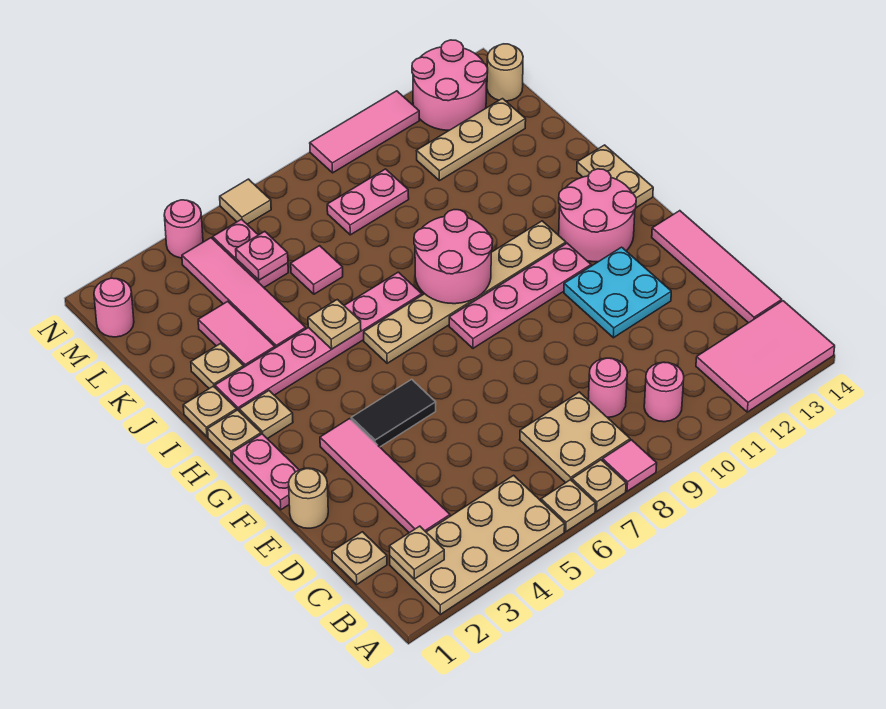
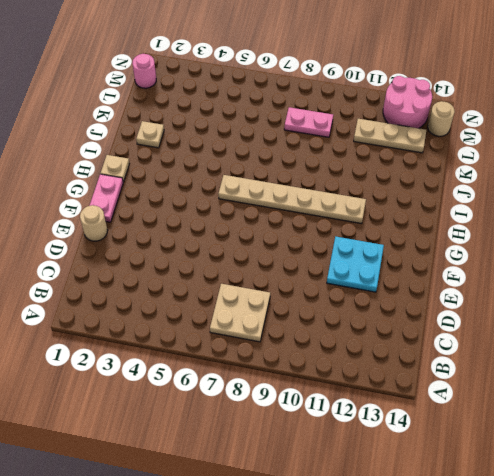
none -> tan 2x4 plate [390,475,565,614]
none -> tan 1x1 plate [541,480,596,532]
none -> tan 1x1 plate [572,460,626,511]
none -> pink 1x1 tile [602,440,657,491]

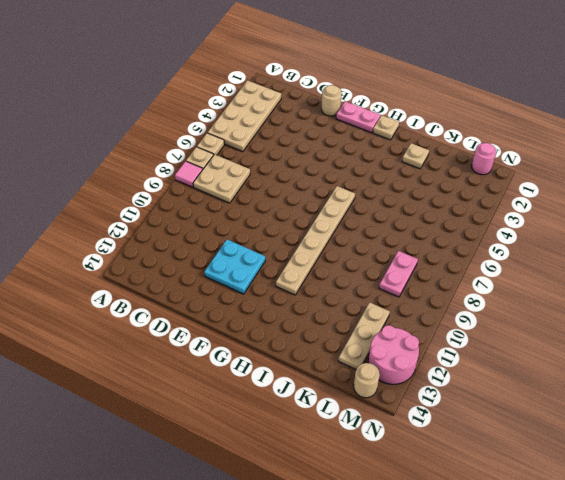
none -> pink 2x3 tile [696,301,835,412]
none -> pink 1x1 round brick [644,362,684,422]
none -> tan 1x1 plate [332,532,387,584]
none -> pink 1x4 tile [320,419,450,533]

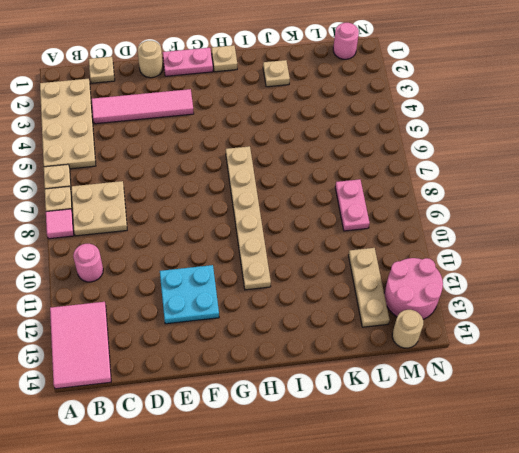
none -> pink 1x1 round brick [588,358,627,417]
none -> pink 1x4 tile [652,211,782,323]
none -> black 1x2 tile [351,379,436,447]
none -> pink 1x4 plate [449,243,591,348]

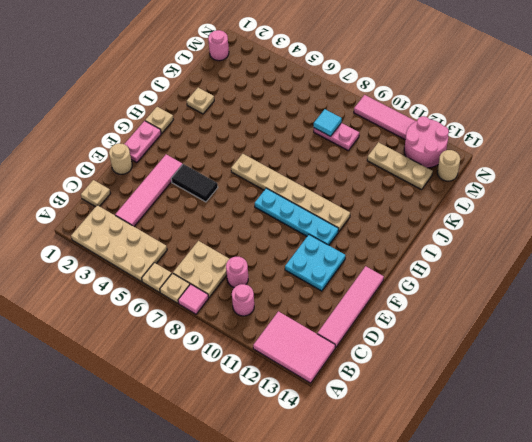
cyan 1x4 plate [255,188,339,245] -> pink 1x4 plate [449,243,591,348]
cyan 1x1 tile [314,109,342,136] -> none
none -> pink 2x2 round brick [559,169,636,262]
none -> tan 1x1 plate [239,391,293,439]
none -> tan 1x2 plate [577,145,653,208]
none -> tan 1x1 plate [183,386,237,437]

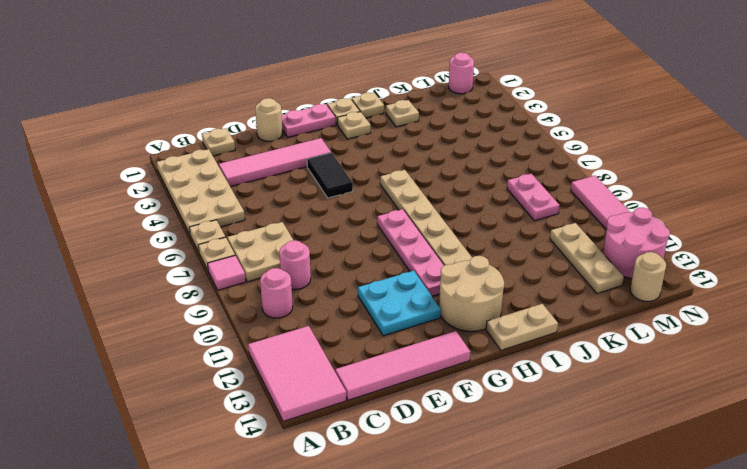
tan 2x2 round brick [439,256,504,331] -> pink 2x2 round brick [559,169,636,262]
none -> pink 1x6 plate [215,272,422,411]
none -> pink 1x2 tile [198,301,275,367]
none -> pink 1x4 tile [182,238,306,348]
none -> pink 1x1 tile [291,246,343,294]

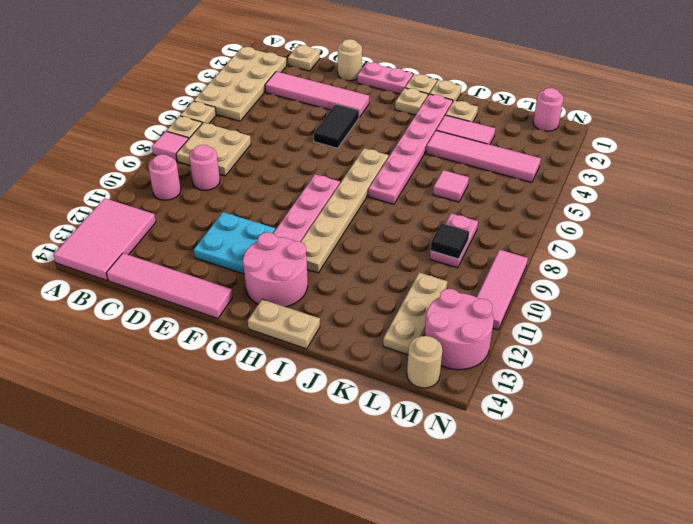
black 1x1 tile [431,224,469,259] -> none
none -> pink 1x2 plate [213,219,288,287]
none -> pink 1x1 round brick [164,200,203,258]
none -> tan 1x1 tile [220,179,271,224]
none -> tan 1x1 plate [389,526,444,579]

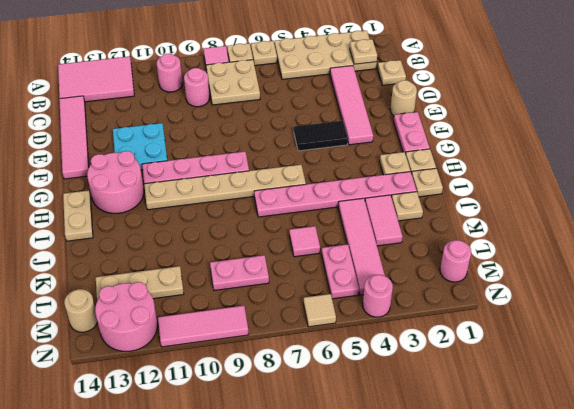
none -> pink 2x2 round brick [414,210,493,304]
none -> tan 1x1 plate [308,300,361,349]
none -> pink 1x1 plate [236,231,288,280]

